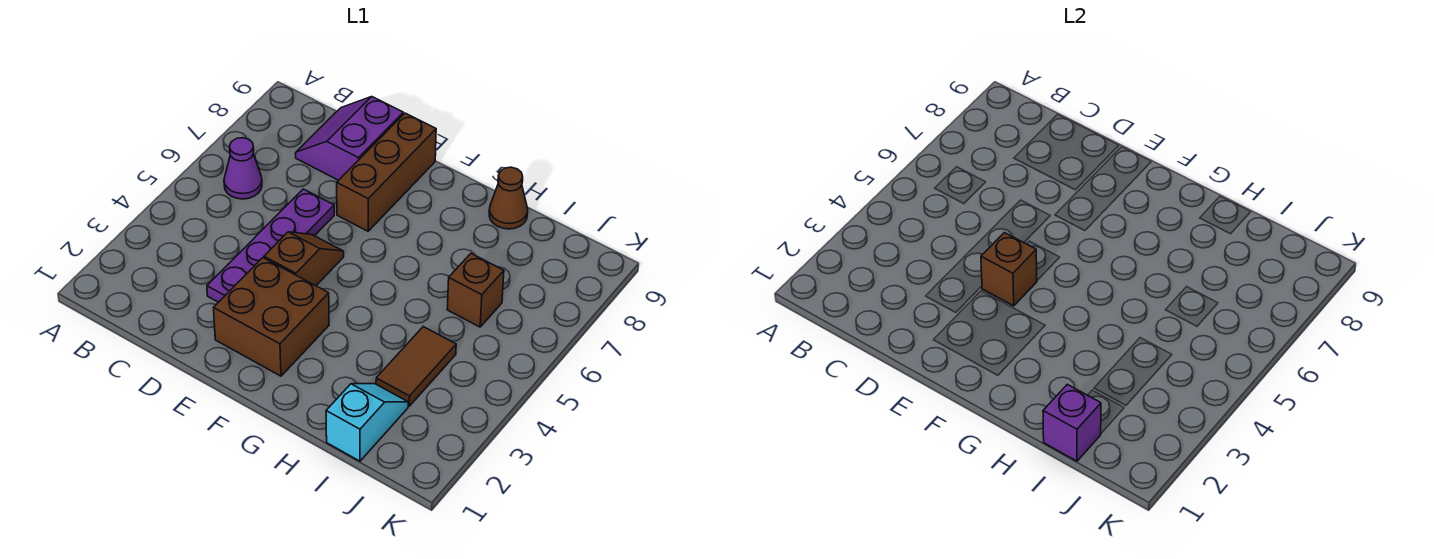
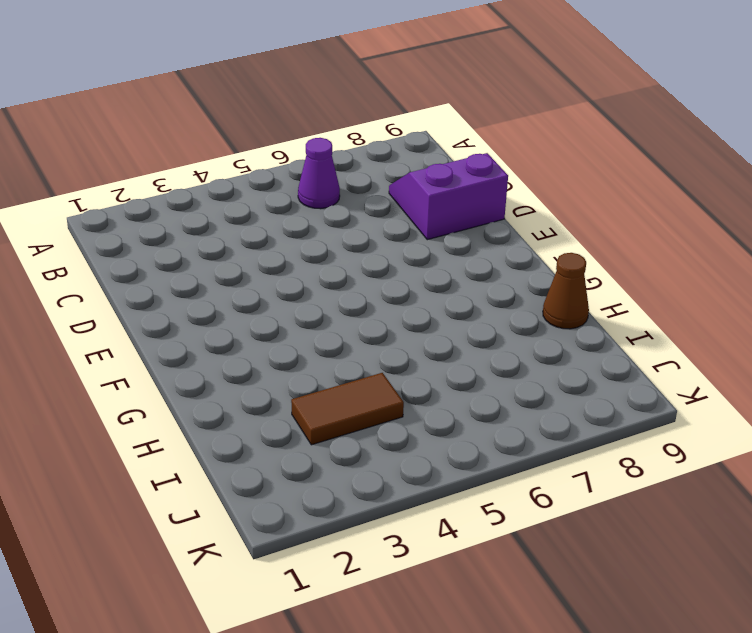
none -> purple 1x4 plate [207,189,334,302]
none -> brown 2x2 brick [214,258,329,376]
none -> brown 1x2 slope [264,232,344,286]

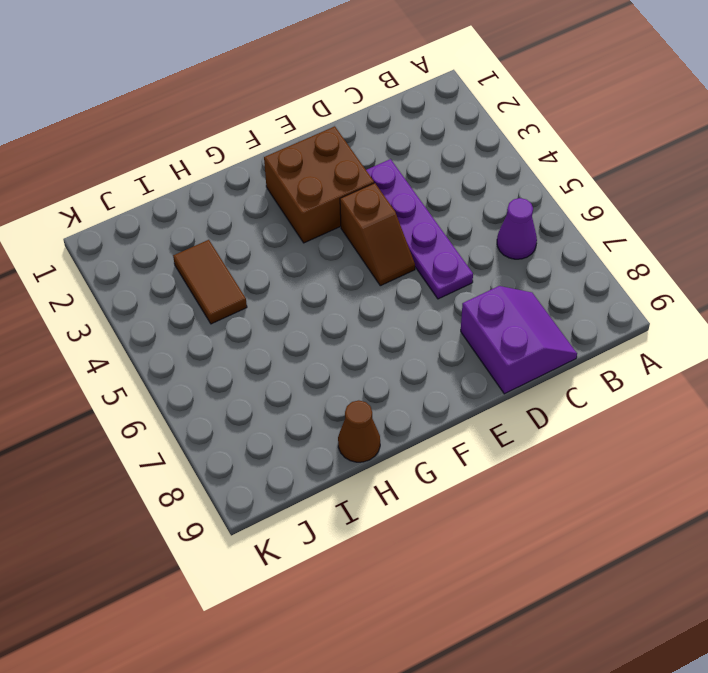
none -> brown 1x3 brick [337,113,436,231]
none -> cyan 1x2 slope [326,384,408,461]
none -> brown 1x1 brick [447,254,504,327]

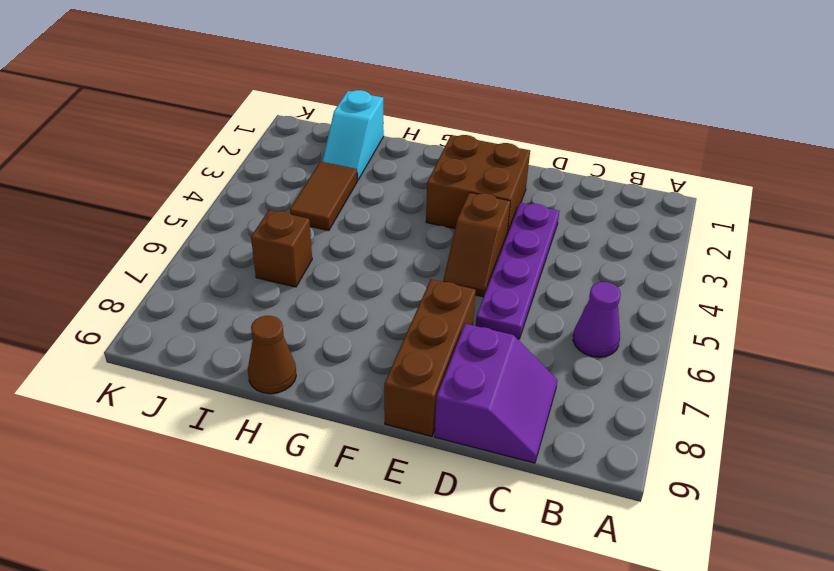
none -> brown 1x1 brick [981,233,1037,306]
none -> purple 1x1 brick [1043,384,1101,461]

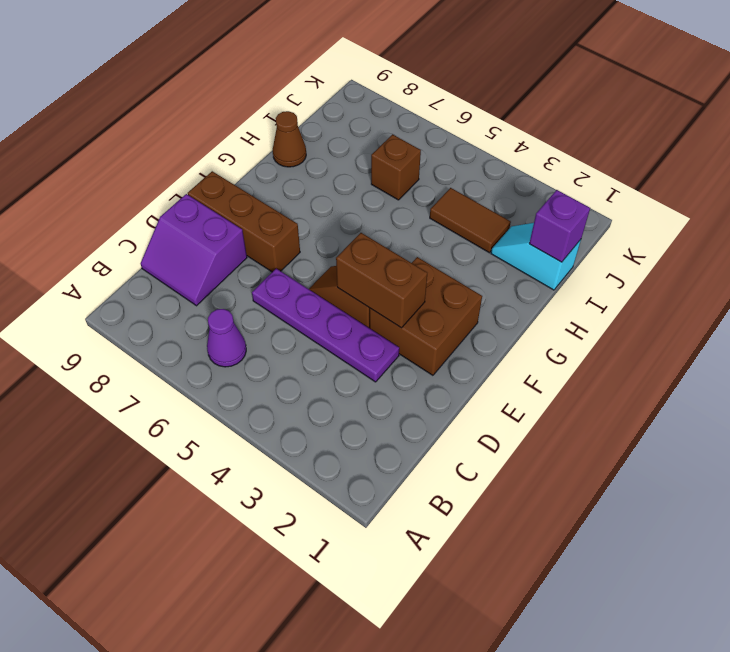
brown 1x2 brick [336,233,427,328] -> brown 1x1 brick [981,233,1037,306]

